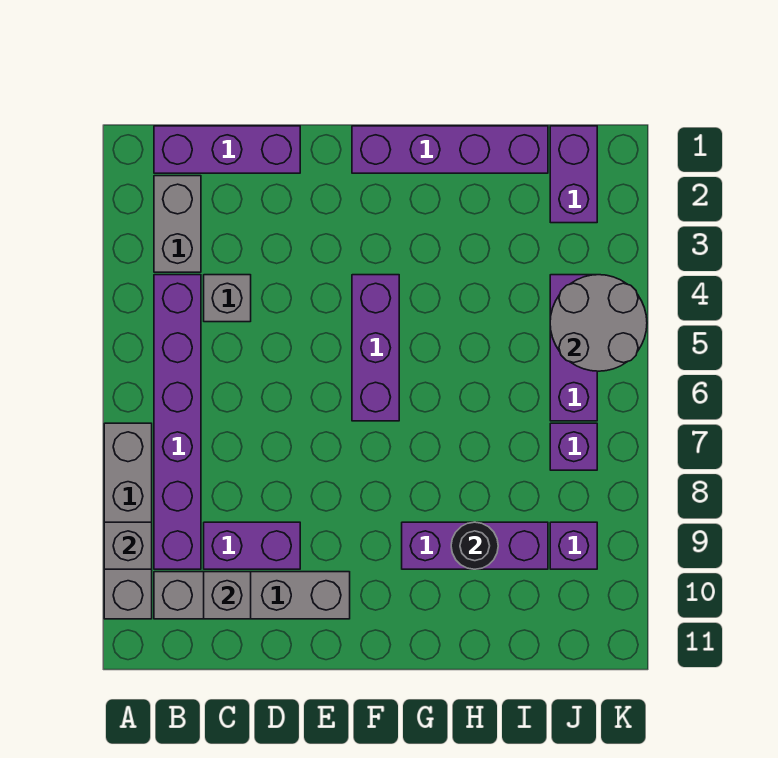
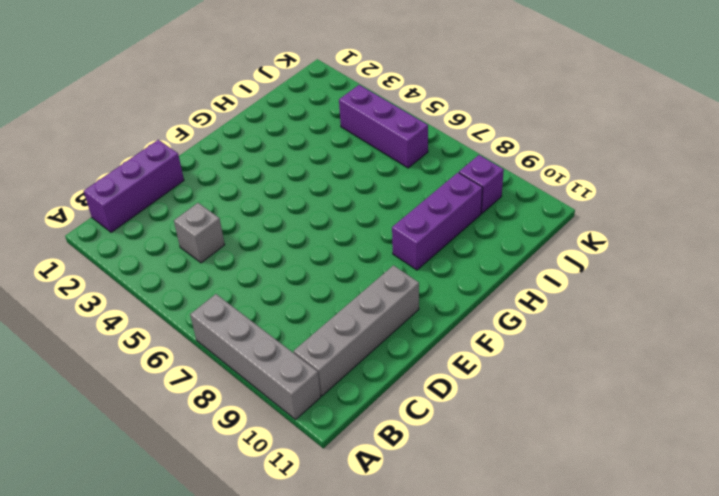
none -> grey 1x2 brick [154,176,201,272]
none -> purple 1x6 brick [154,275,201,569]
none -> purple 1x2 brick [204,522,300,569]

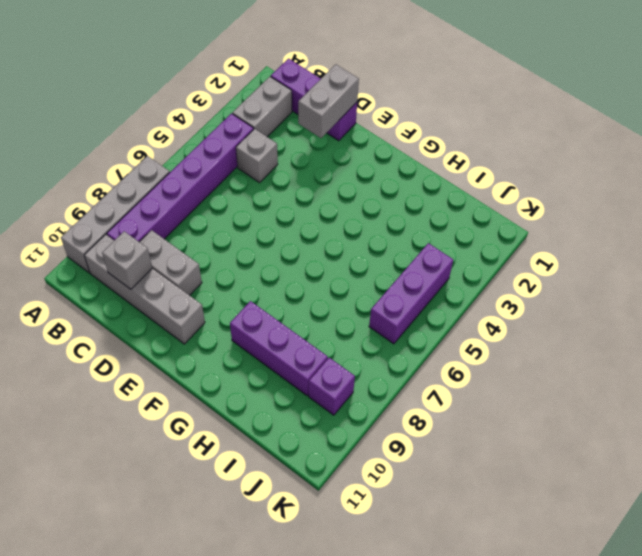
grey 1x2 brick [140,230,202,295] -> purple 1x2 brick [204,522,300,569]
grey 1x2 brick [298,64,359,138] -> none
none -> purple 1x4 brick [352,126,548,173]
none -> purple 1x3 brick [352,275,399,421]
none -> purple 1x2 brick [550,126,597,223]

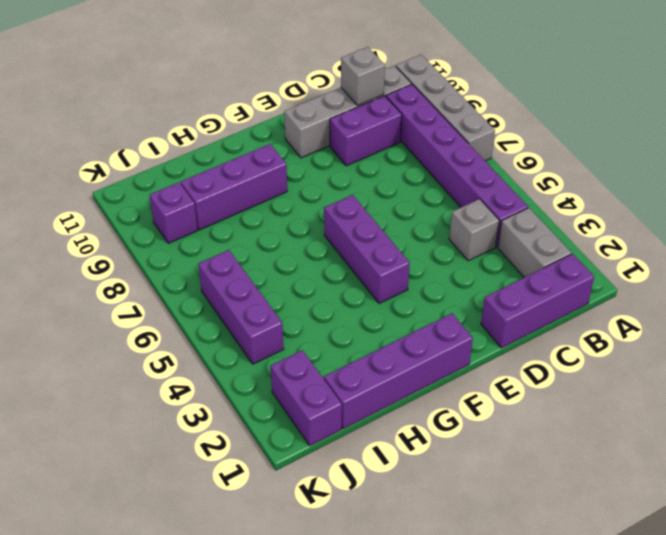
none -> purple 1x1 brick [550,423,597,470]
none -> grey 1x1 brick [104,522,152,569]
none -> black 1x1 round brick [451,522,498,569]

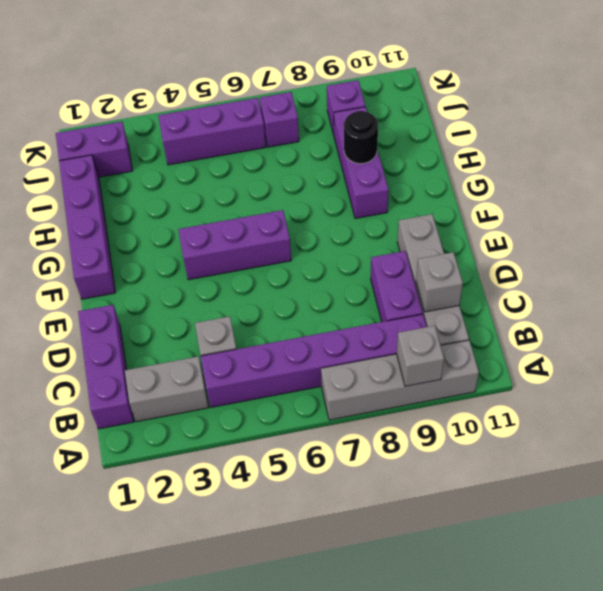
none -> grey 2x2 round brick [550,275,647,371]

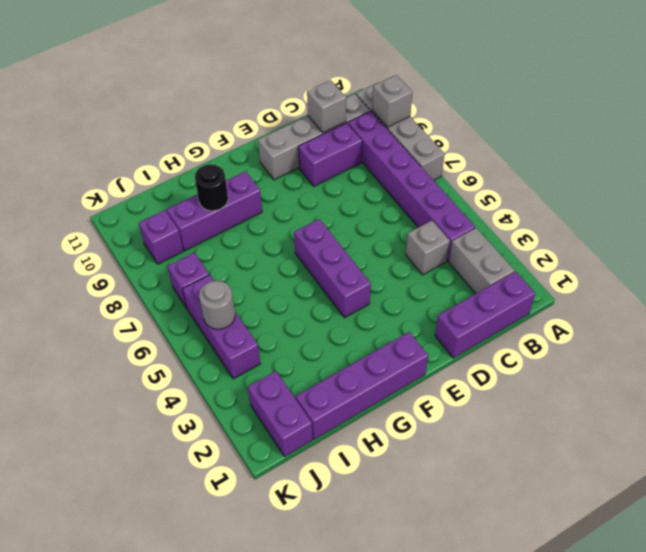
grey 1x1 round brick [199,281,235,329] -> grey 2x2 round brick [550,275,647,371]

